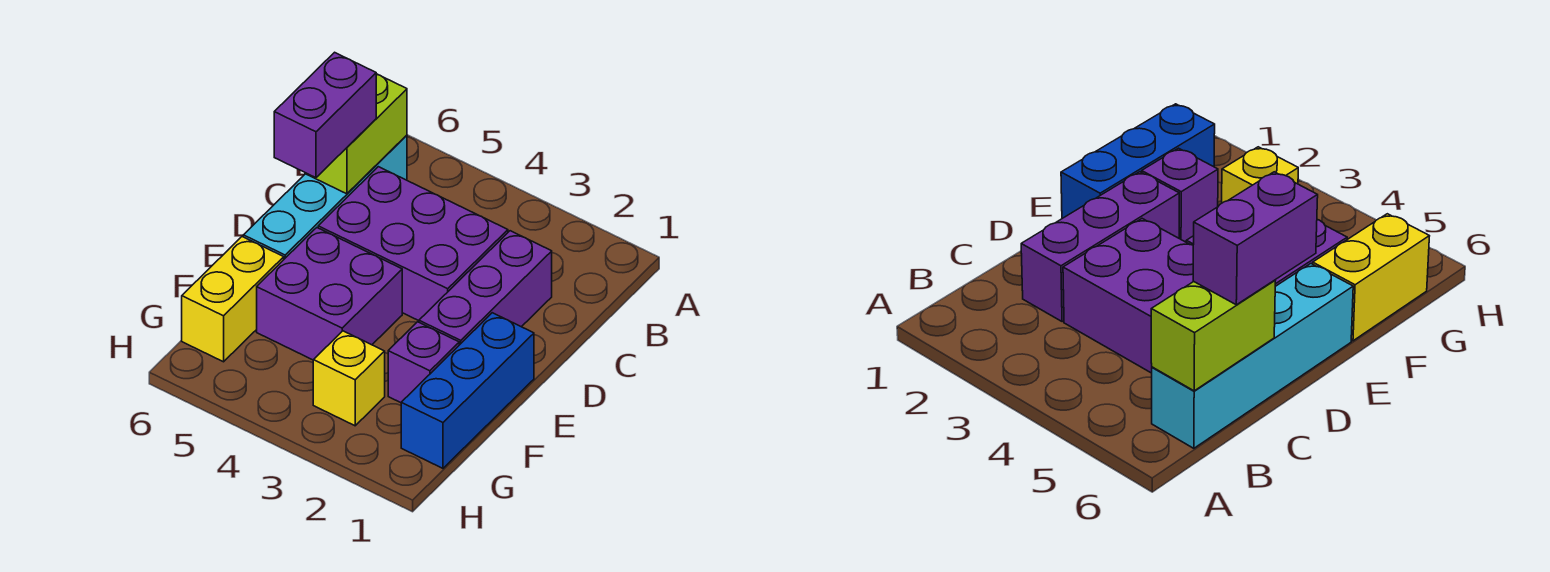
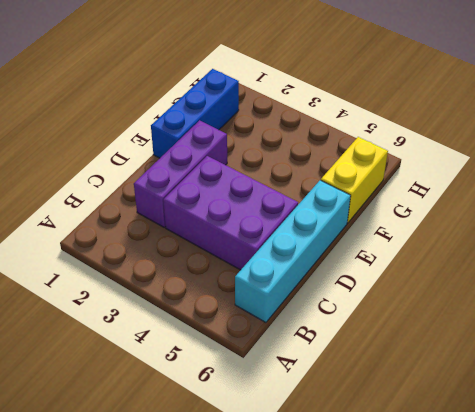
none -> purple 2x2 brick [257,228,402,360]
none -> purple 1x1 brick [388,322,459,403]

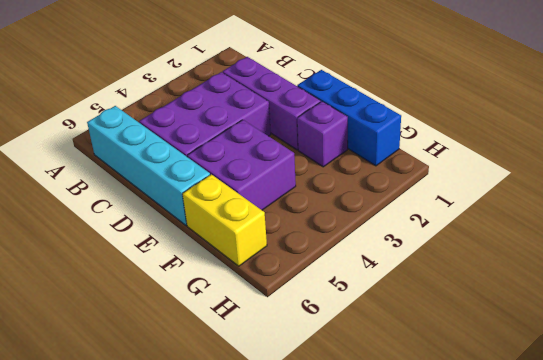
none -> yellow 1x1 brick [313,331,385,426]
none -> lime 1x2 brick [305,74,407,194]

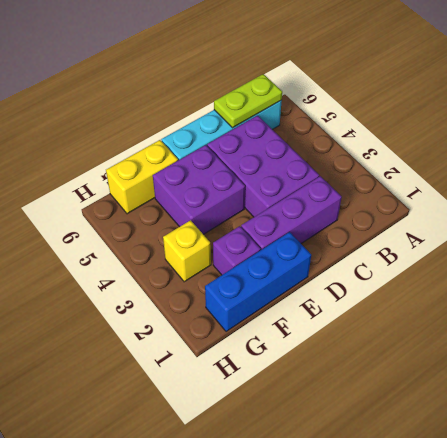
lime 1x2 plate [214,74,282,128] -> lime 1x2 brick [305,74,407,194]
none -> purple 1x2 brick [274,52,376,178]

